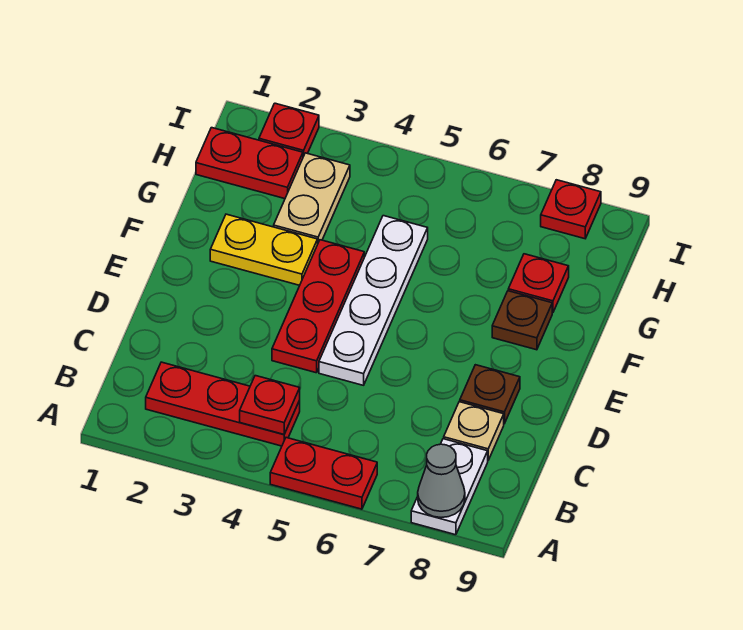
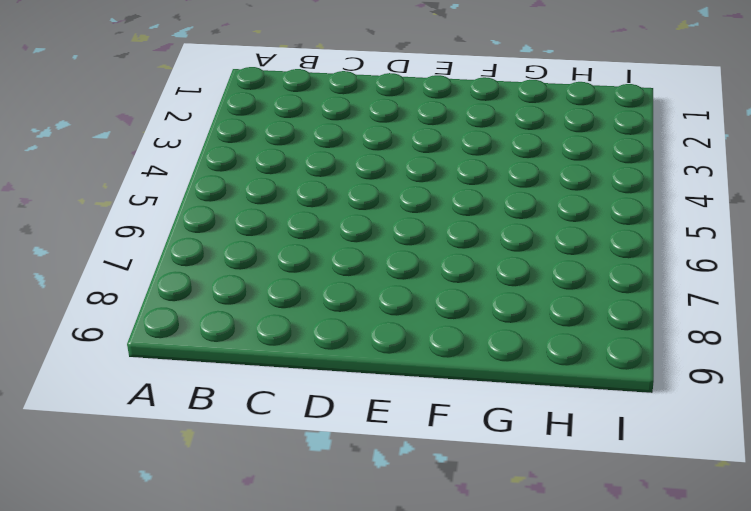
none -> red 1x2 plate [270,438,377,509]
none -> white 1x2 plate [411,439,488,535]
none -> red 1x3 plate [146,362,300,446]

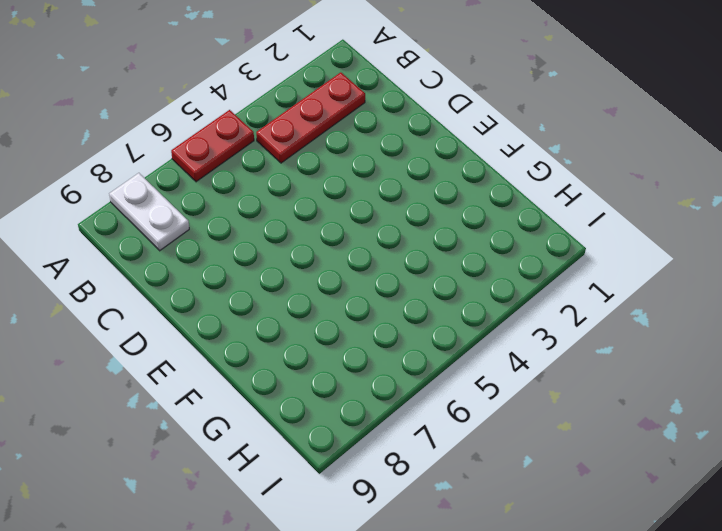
none -> tan 1x1 plate [444,402,504,460]
none -> red 1x3 plate [272,240,364,373]
none -> white 1x4 plate [319,216,428,385]

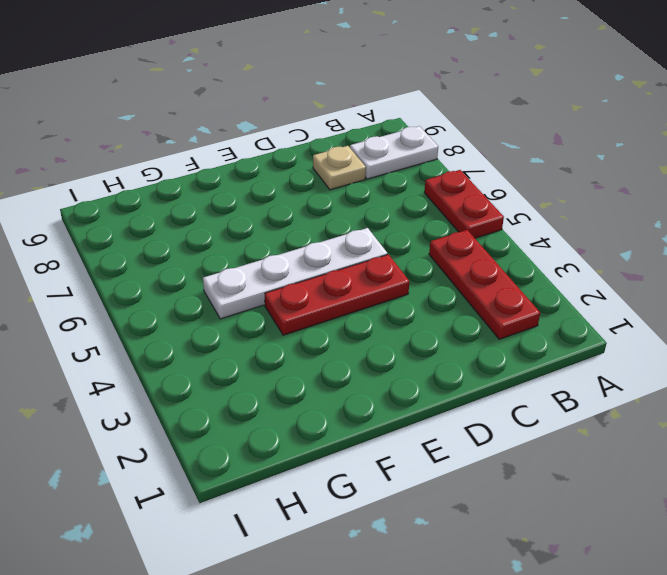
none -> brown 1x1 plate [460,365,520,424]
none -> yellow 1x2 plate [210,214,318,285]
none -> brown 1x1 plate [492,291,552,350]

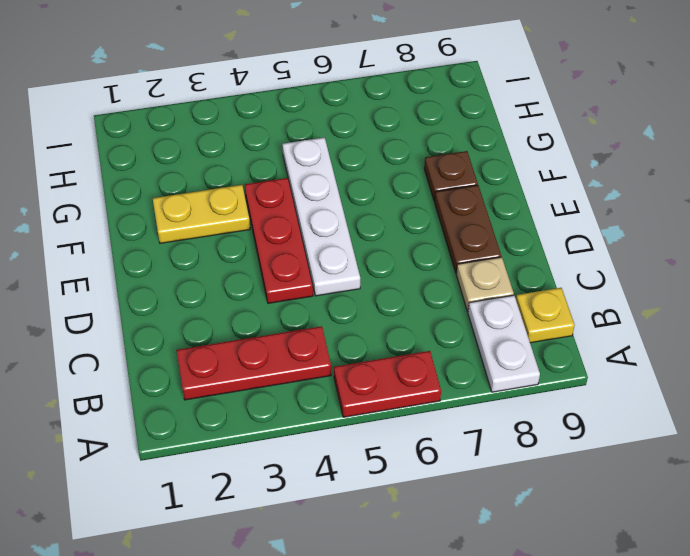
yellow 1x1 plate [516,288,575,343] -> none
brown 1x2 plate [435,185,501,273] -> brown 1x1 plate [460,365,520,424]
none -> tan 1x2 plate [274,153,350,242]
none -> red 1x1 plate [508,254,569,313]
none -> red 1x2 plate [196,128,303,199]

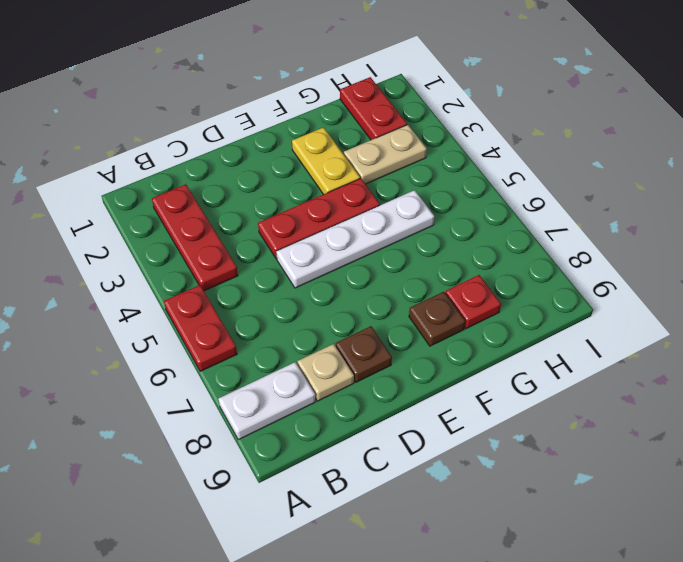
none -> red 1x1 plate [259,103,319,157]
none -> red 1x1 plate [541,180,601,239]
none -> grey 1x1 cone [418,444,465,517]

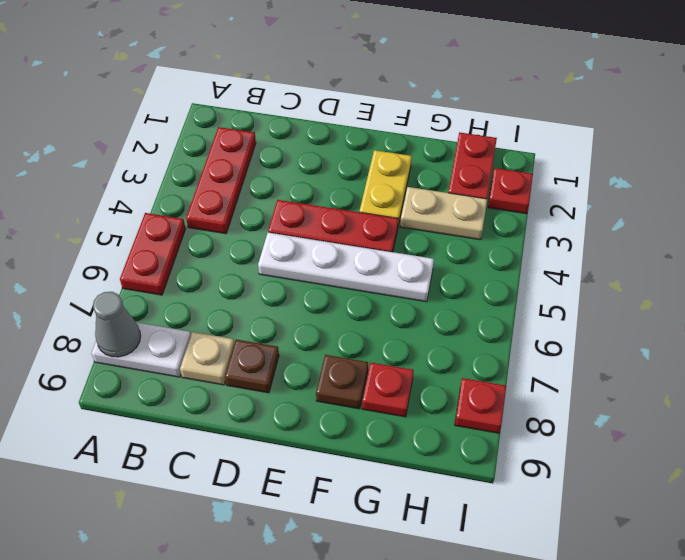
none -> red 1x1 plate [240,376,300,434]

